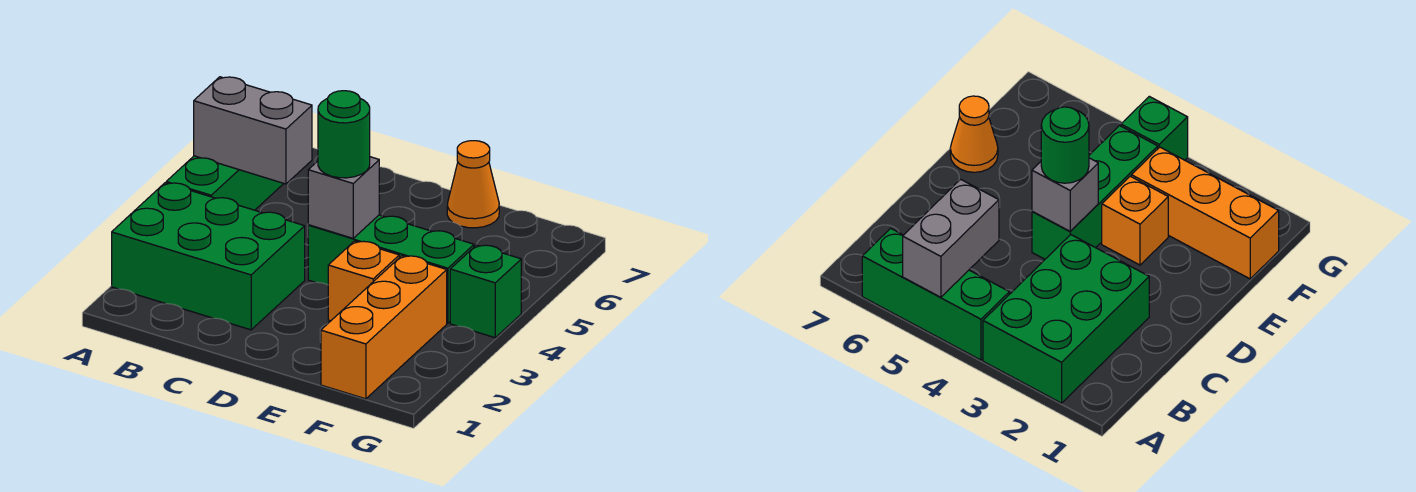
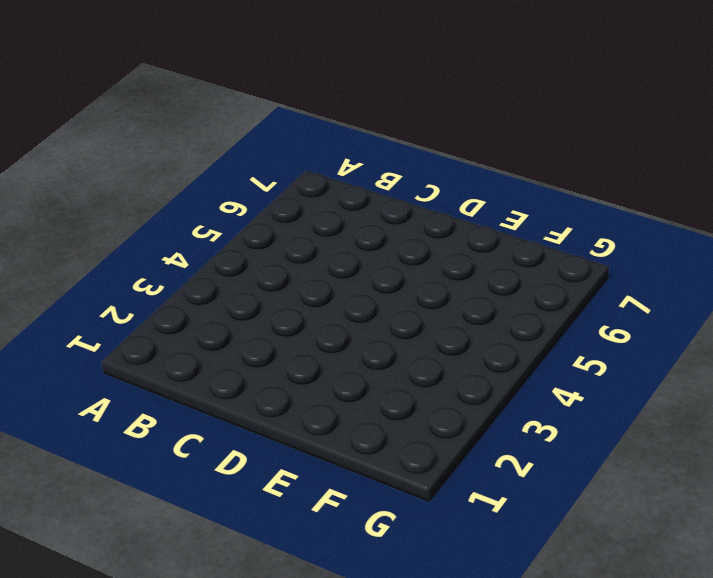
none -> green 2x3 brick [112,183,305,330]
none -> green 1x3 brick [166,156,284,210]

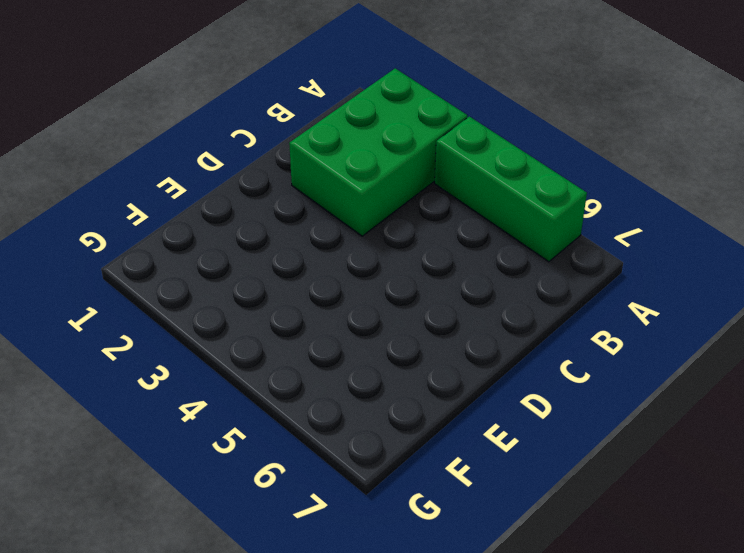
none -> green 1x3 brick [308,215,474,323]
none -> orange 1x1 brick [328,241,399,321]

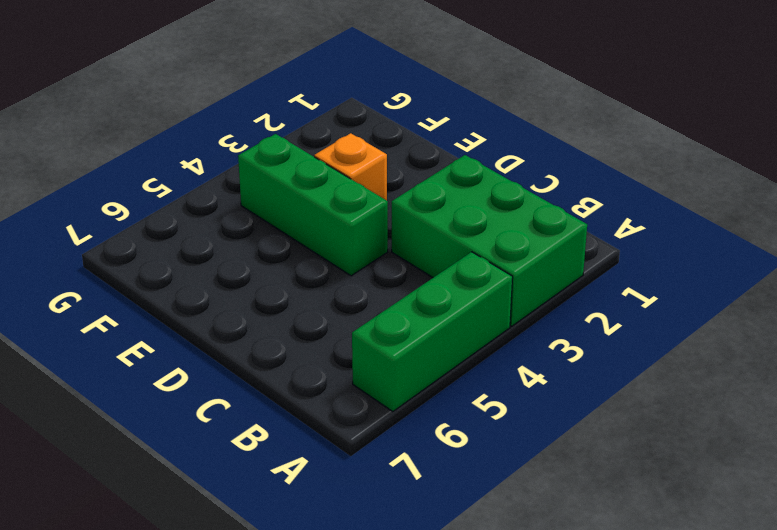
none -> orange 1x1 cone [447,141,499,228]
none -> orange 1x3 brick [321,256,447,399]

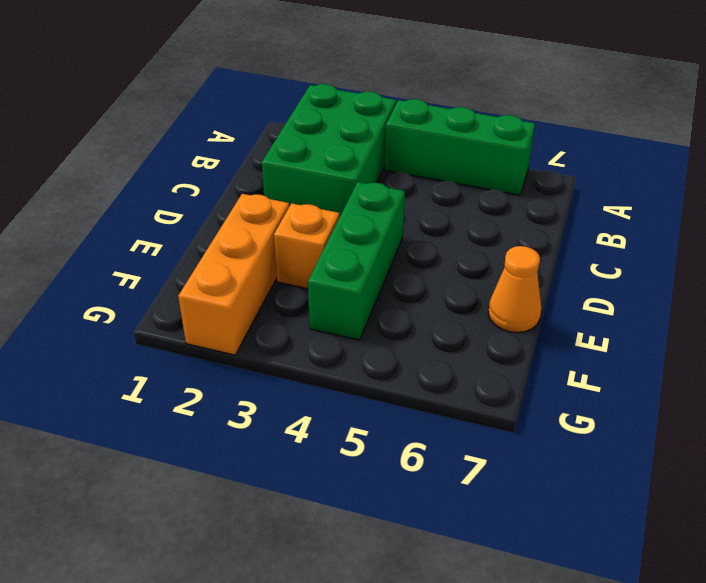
orange 1x3 brick [178,194,289,355] -> orange 1x3 brick turned to [321,256,447,399]
none -> green 1x1 brick [450,245,521,338]
none -> grey 1x2 brick [194,77,312,184]

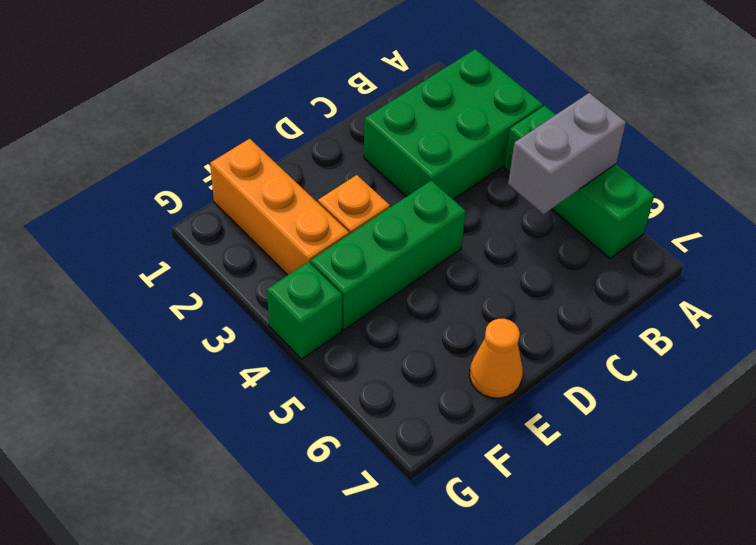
none -> grey 1x1 brick [308,157,379,238]
none -> green 1x1 round brick [318,91,370,178]

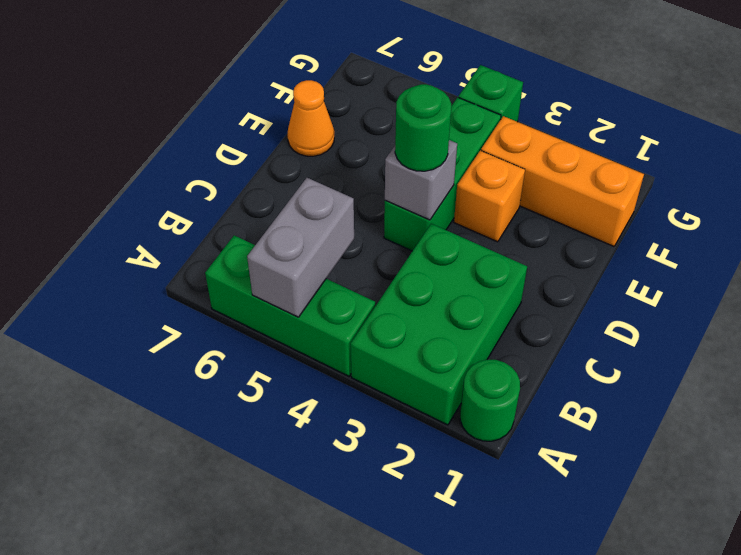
green 1x1 round brick [460,360,520,441] -> none

